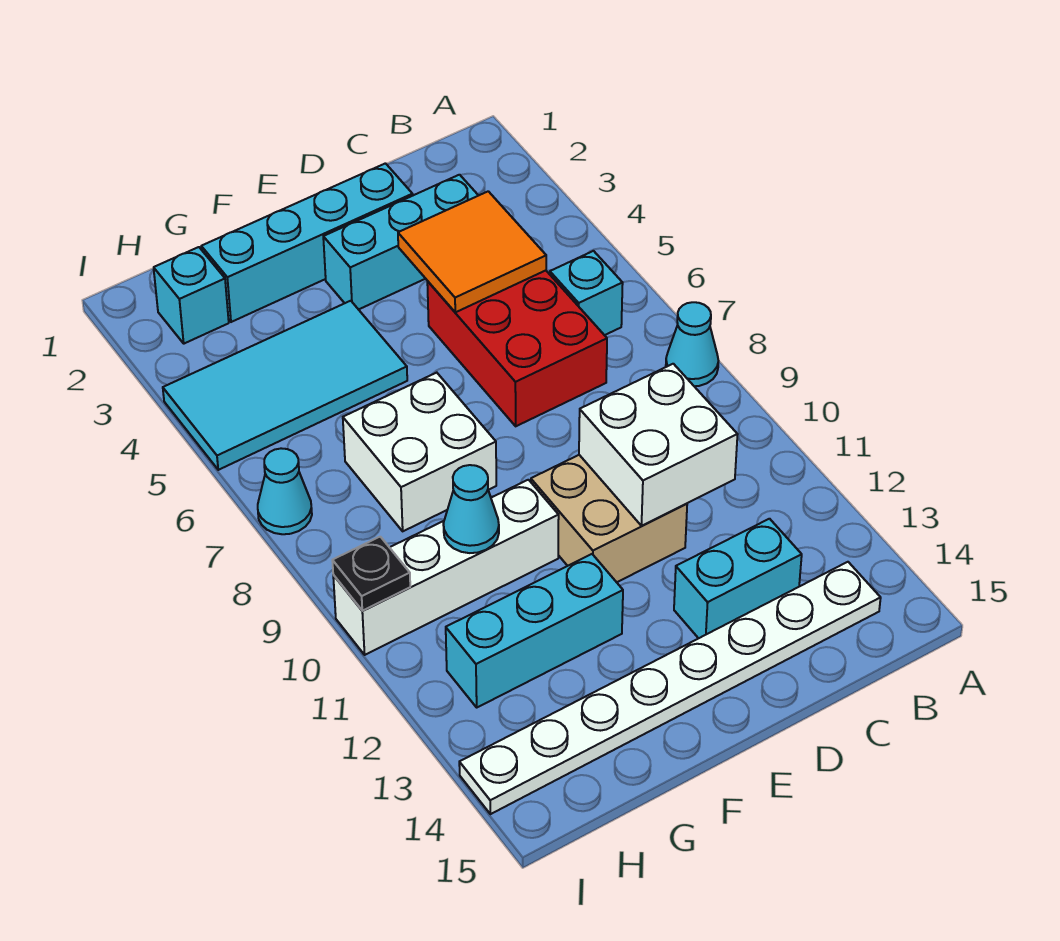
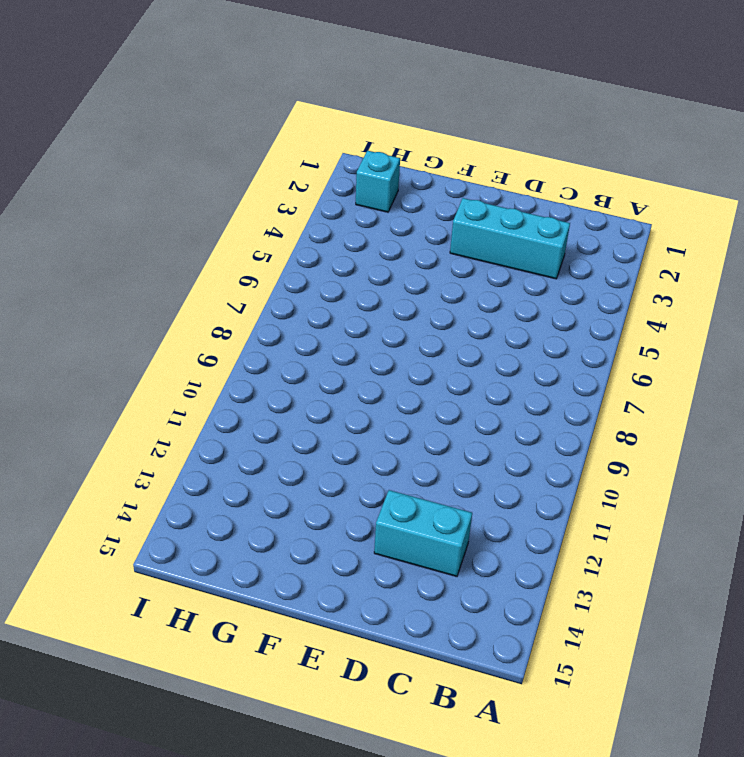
none -> cyan 1x1 cone [666,302,718,386]
none -> cyan 1x1 brick [550,251,623,335]
none -> white 1x8 plate [459,562,881,814]

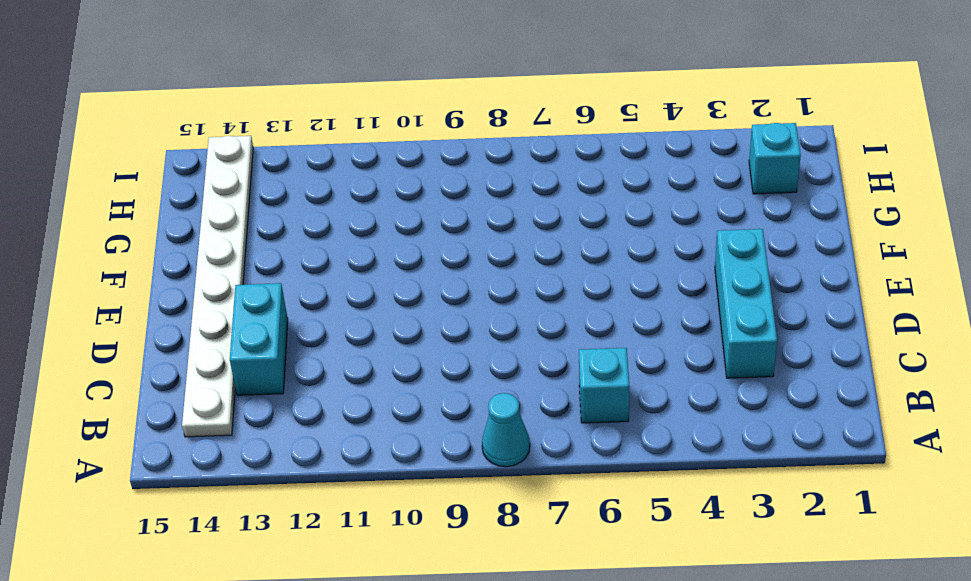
none -> red 2x3 brick [427,271,607,426]
none -> cyan 1x4 brick [201,163,413,322]
none -> tan 2x2 brick [531,455,687,582]

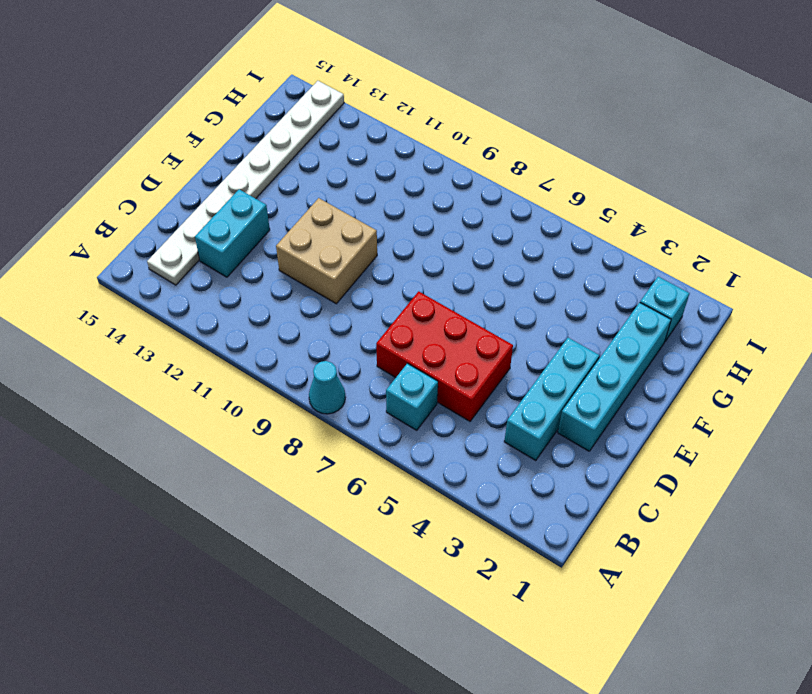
none -> cyan 2x4 tile [163,301,407,470]
none -> white 2x2 brick [343,373,496,531]
none -> white 1x4 brick [333,480,559,655]

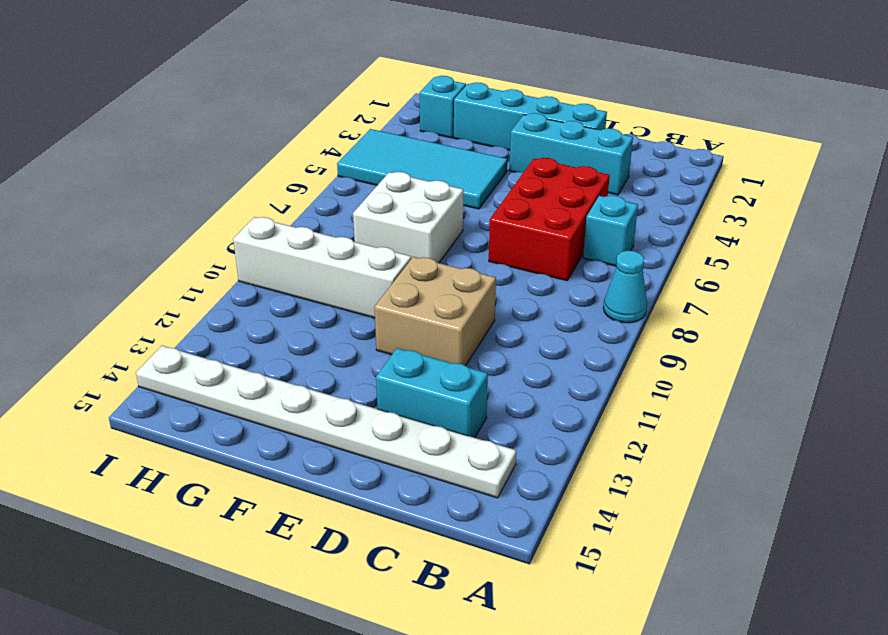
none -> cyan 1x3 brick [446,554,623,707]
none -> cyan 1x1 cone [258,448,312,534]
none -> orange 2x2 tile [398,191,546,312]

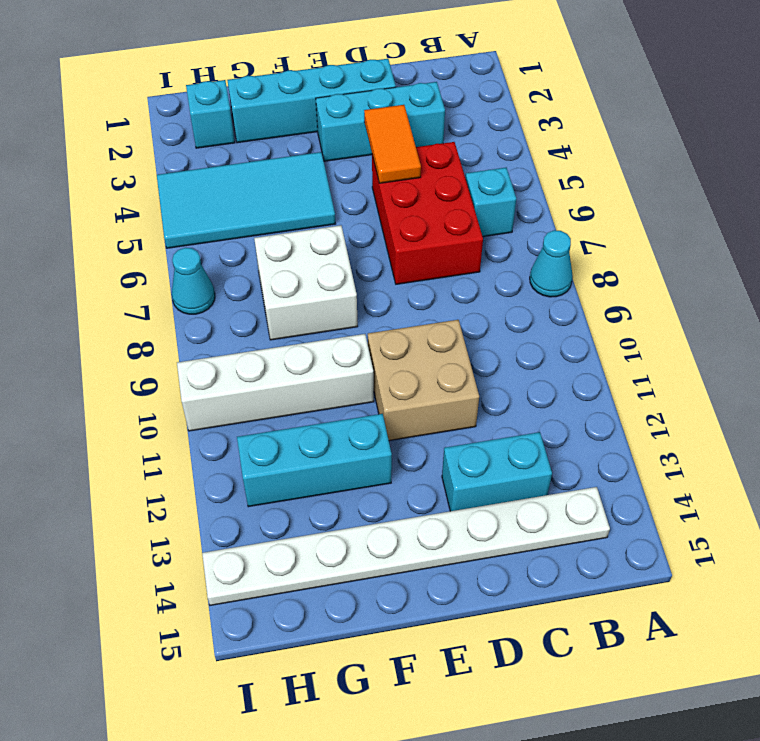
orange 1x2 tile [364,105,421,183] -> orange 2x2 tile [398,191,546,312]
none -> white 2x2 brick [579,364,738,526]
none -> cyan 1x1 cone [443,465,499,553]
none -> black 1x1 plate [332,537,410,611]

